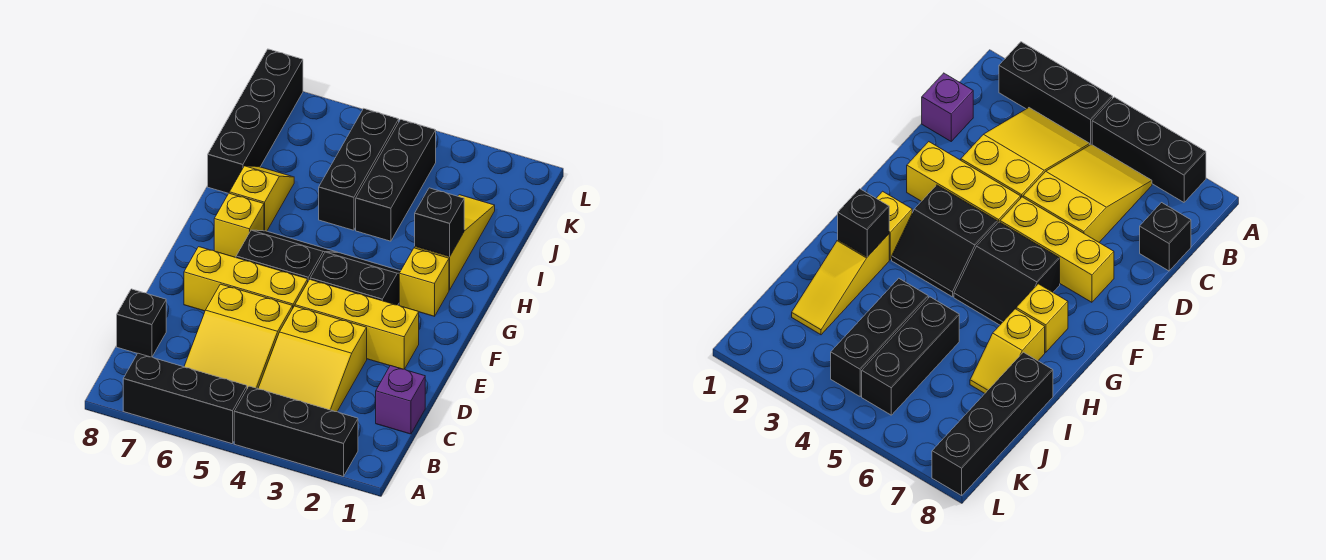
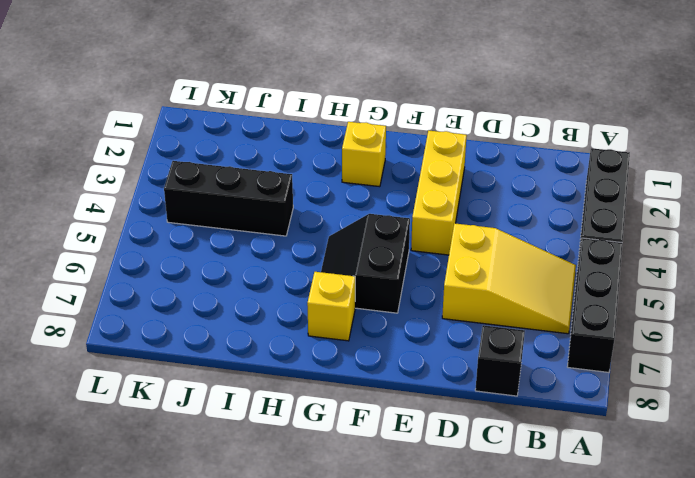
none -> yellow 2x3 slope [258,306,367,412]
none -> purple 1x1 brick [376,366,425,434]
none -> yellow 1x3 brick [184,247,308,311]

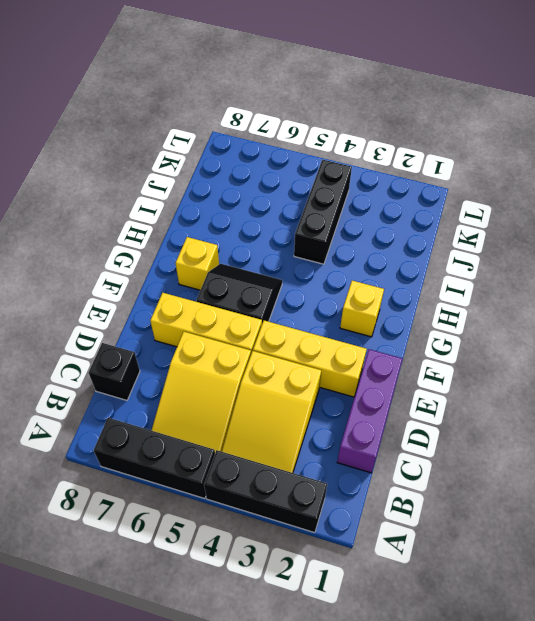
purple 1x3 brick [337,349,402,473] -> purple 1x1 brick [376,366,425,434]
none -> black 2x2 slope [310,252,400,305]
none -> yellow 1x3 slope [415,195,495,290]
none -> yellow 1x2 slope [229,166,294,231]

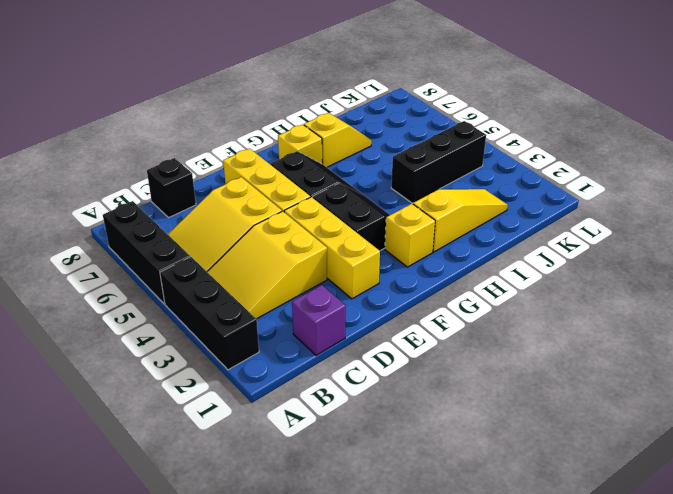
none -> black 1x3 brick [319,109,399,230]
none -> black 1x4 brick [208,49,303,193]
none -> black 1x1 brick [415,188,464,257]

